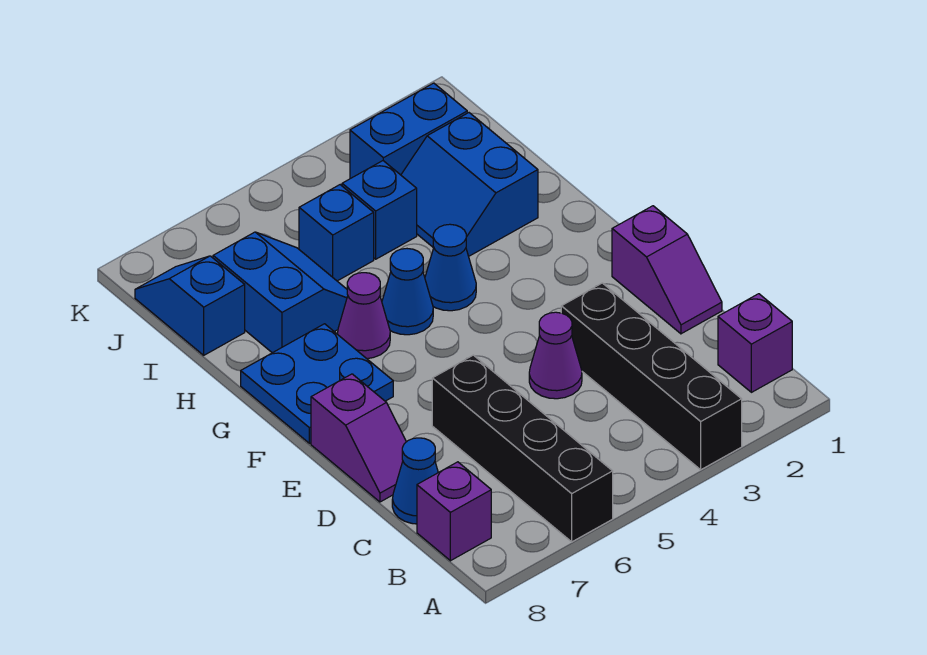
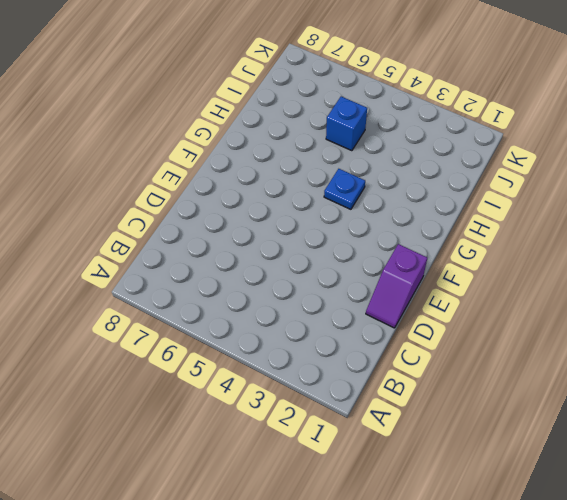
blue 1x1 plate [324,169,365,209] -> blue 1x1 cone [425,224,476,311]
none -> black 1x4 brick [561,283,742,470]
none -> black 1x4 brick [432,355,613,542]
none -> purple 1x1 brick [718,294,792,392]

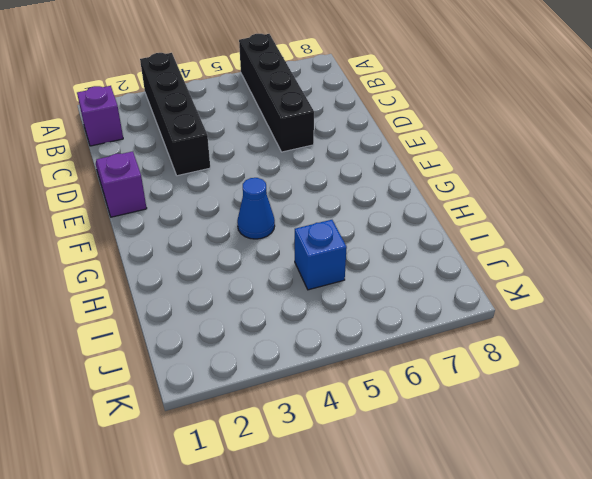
none -> purple 1x1 brick [417,462,491,561]
none -> blue 1x1 cone [392,438,438,524]
none -> purple 1x1 cone [529,312,582,399]

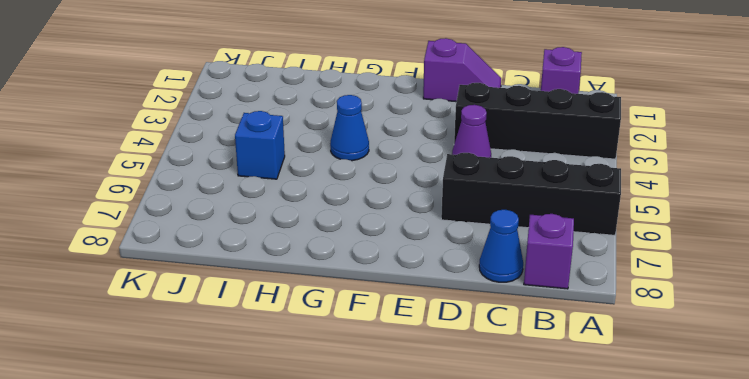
none -> purple 1x2 slope [311,374,406,502]
none -> blue 2x2 plate [241,324,393,443]
none -> blue 1x1 cone [382,249,433,335]

